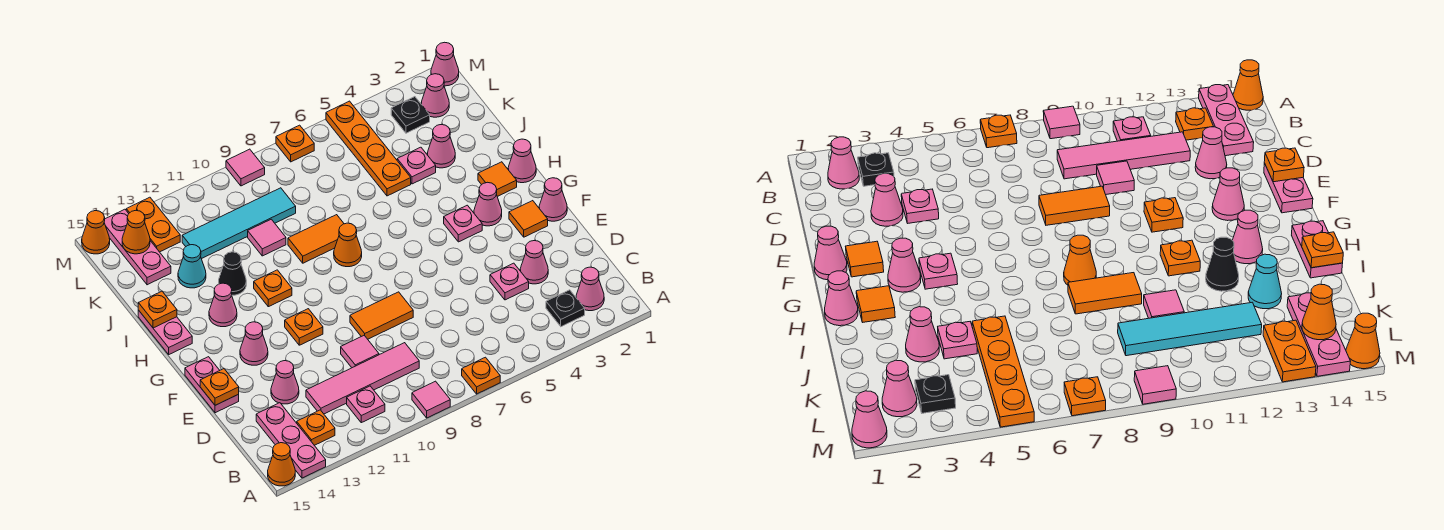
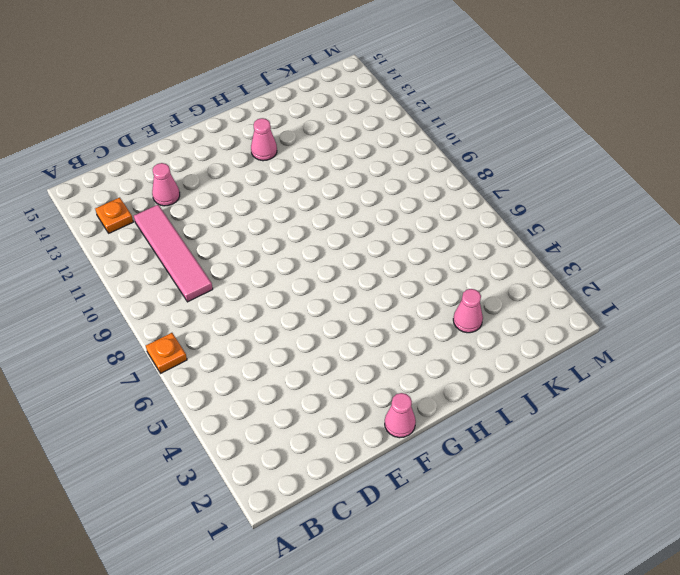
none -> pink 1x1 tile [412,381,450,418]
none -> pink 1x3 plate [256,403,326,478]
none -> orange 1x1 cone [268,443,295,486]
none -> pink 1x1 cone [576,267,604,311]

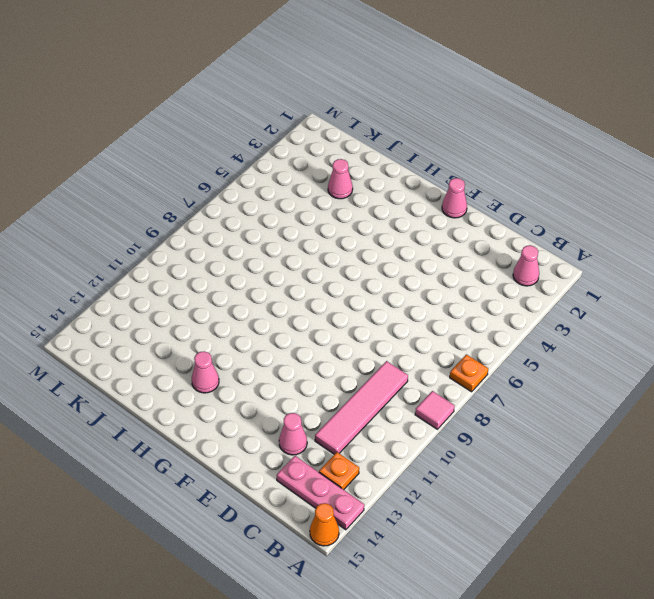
none -> black 1x1 plate [546,290,585,327]
none -> pink 1x1 plate [347,386,385,423]
none -> pink 1x1 cone [520,241,548,284]
none -> pink 1x1 plate [490,263,529,300]

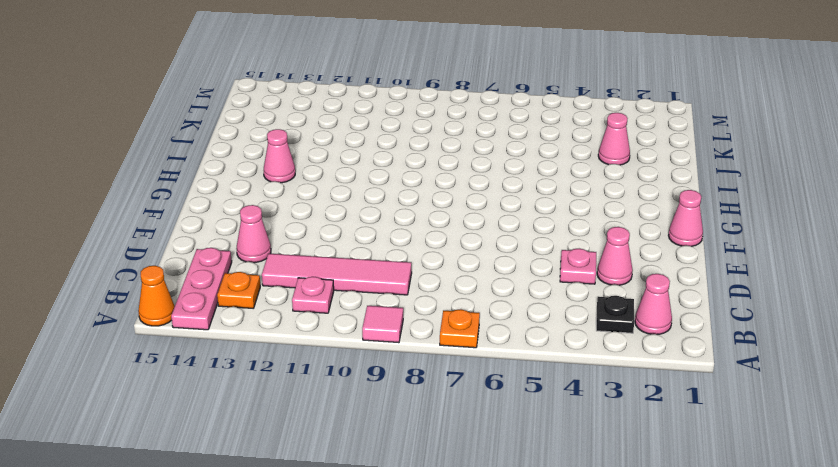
none -> pink 1x1 tile [341,335,379,368]
none -> orange 1x2 tile [350,292,413,339]
none -> pink 1x2 plate [185,357,239,413]
none -> orange 1x1 tile [509,201,548,237]

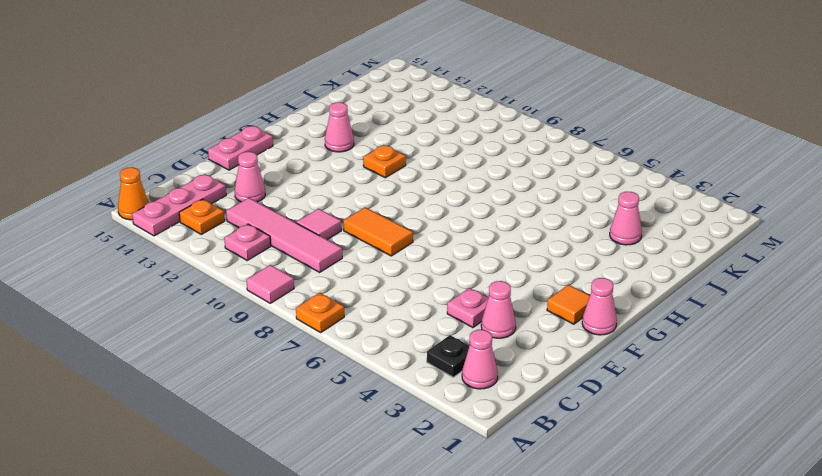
none -> orange 1x1 plate [285,309,323,345]
none -> pink 1x1 cone [240,322,268,365]
none -> pink 1x1 cone [474,182,502,226]
none -> pink 1x1 plate [444,205,482,242]

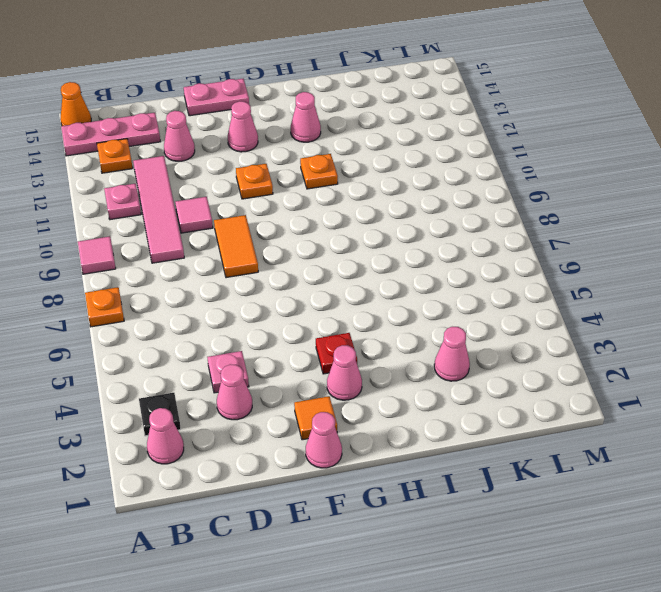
red 1x1 plate [316,333,357,374] -> pink 1x1 plate [444,205,482,242]
none -> pink 1x1 cone [508,139,536,183]
none -> orange 1x1 tile [478,162,517,197]
none -> orange 1x1 cone [334,223,362,267]
none -> pink 1x2 plate [138,310,192,354]

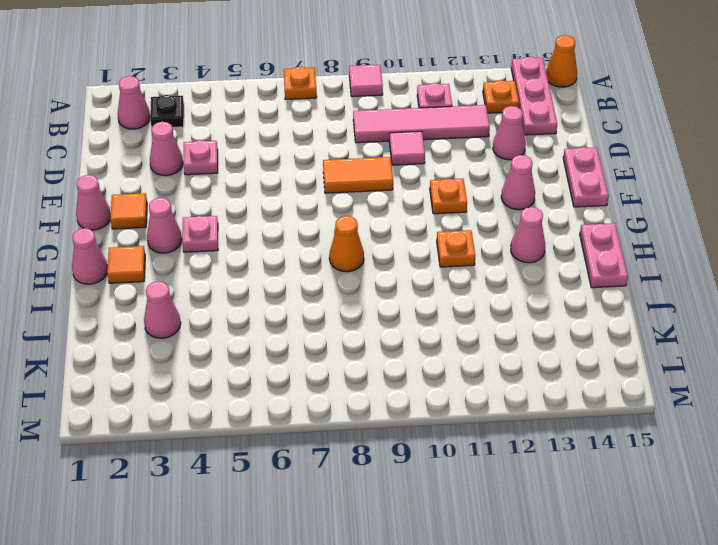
none -> orange 1x2 tile [288,215,344,263]
none -> black 1x1 cone [219,252,246,295]
none -> pink 1x1 plate [397,147,436,184]
none -> orange 1x4 plate [326,101,411,196]

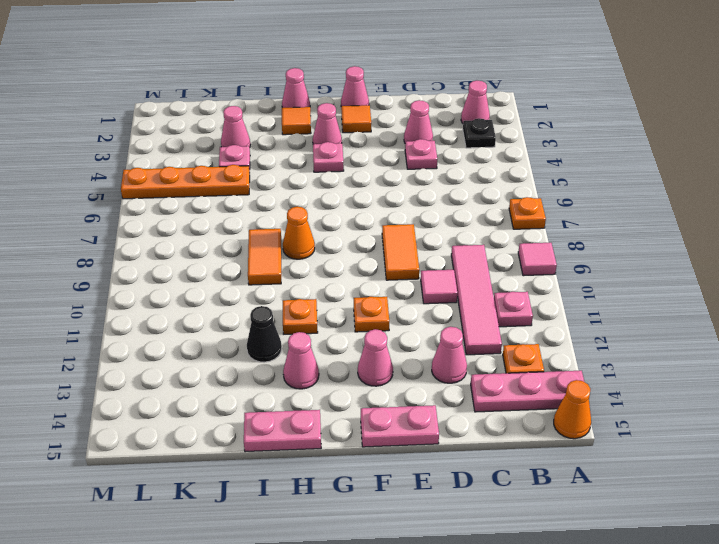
none -> pink 1x1 tile [248,219,286,256]
none -> cyan 1x1 cone [178,245,206,288]
none -> cyan 1x4 tile [182,188,296,259]
none -> pink 1x3 plate [104,209,171,285]

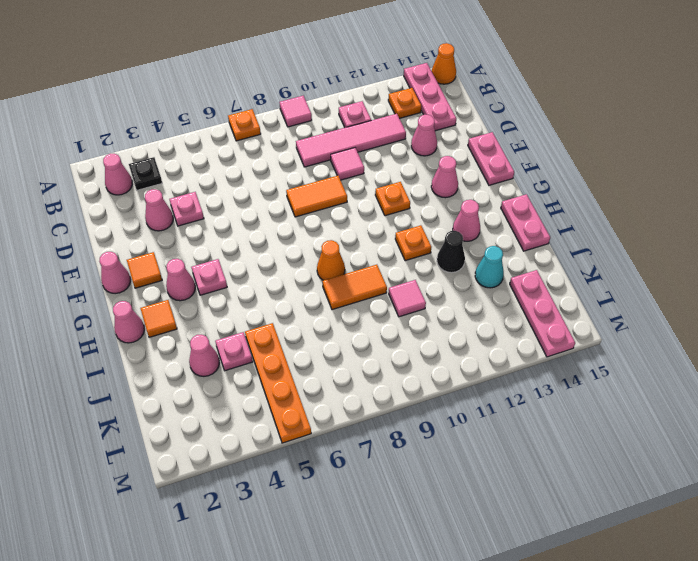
none -> cyan 1x4 tile [182,188,296,259]
none -> pink 1x1 cone [421,74,449,117]
none -> black 1x1 plate [391,97,430,133]
none -> orange 1x2 plate [126,197,180,252]

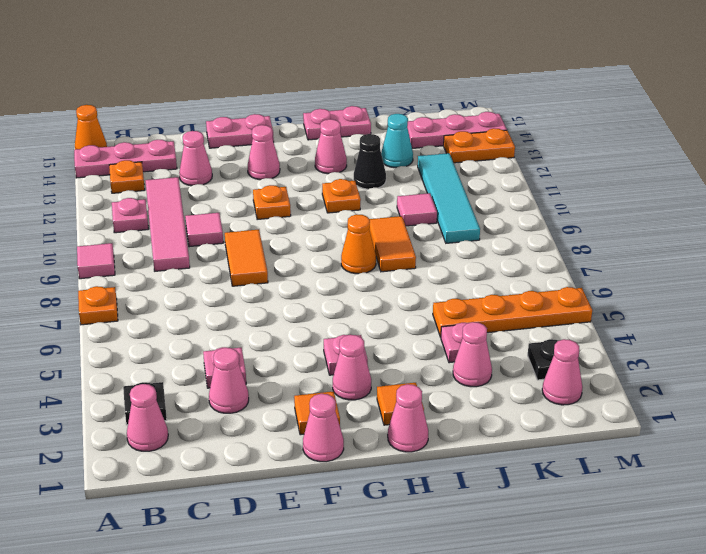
none -> pink 1x1 cone [431,42,459,86]
none -> orange 1x1 plate [276,125,314,162]
none -> pink 1x1 tile [226,149,265,186]
none -> orange 1x1 cone [82,211,110,254]

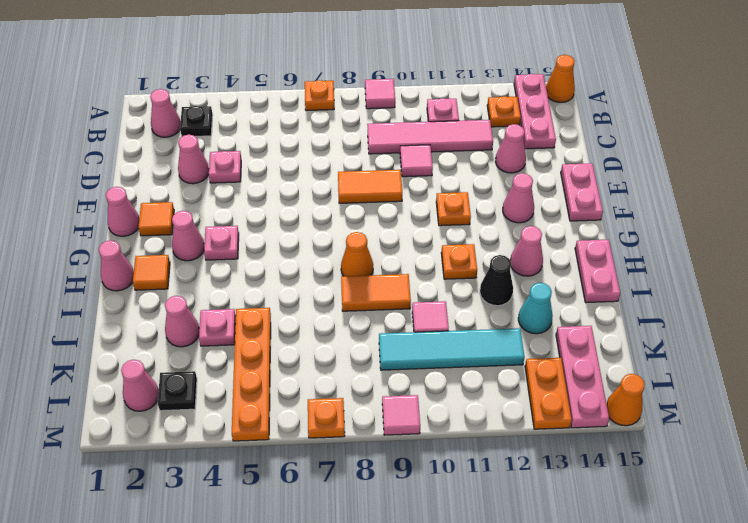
none -> pink 1x1 cone [431,42,459,86]
none -> orange 1x1 plate [200,369,239,405]
none -> orange 1x1 plate [138,291,177,328]
none -> orange 1x1 cone [122,210,150,254]

